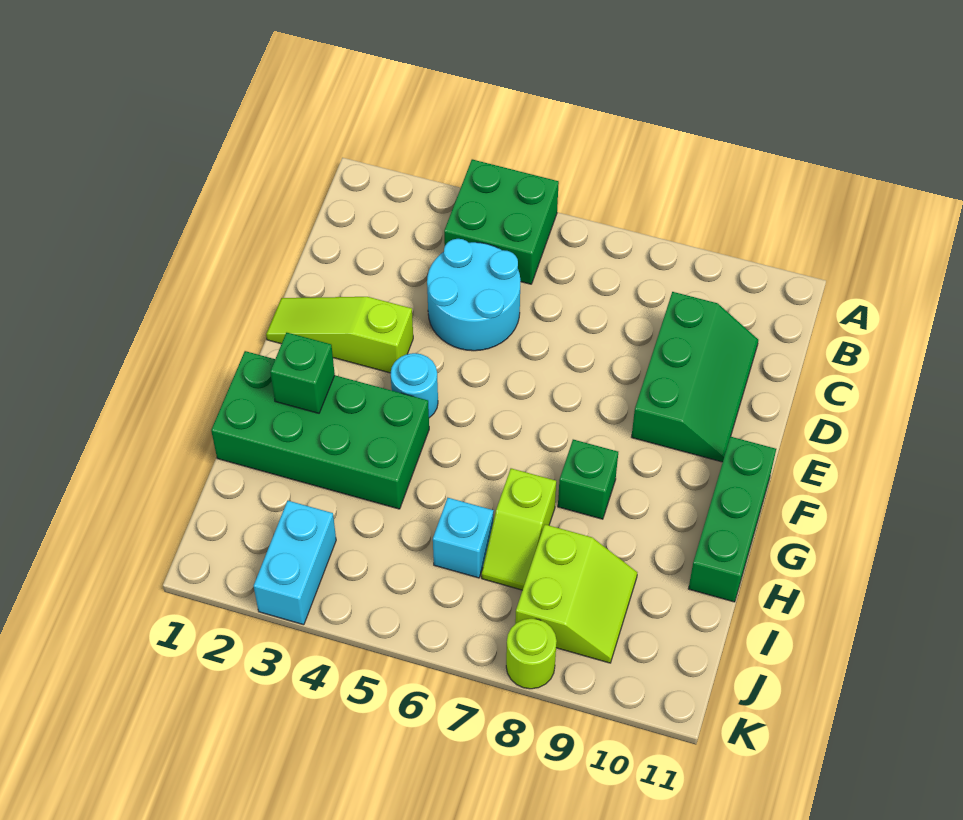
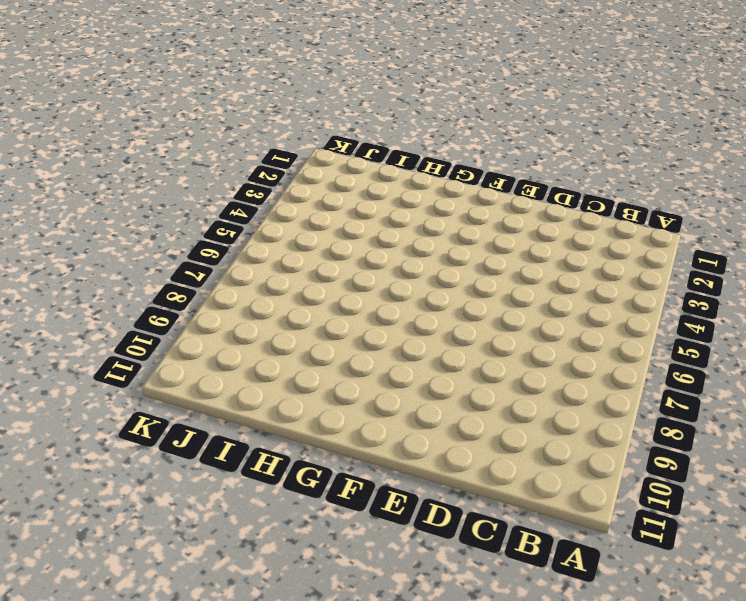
none -> green 2x2 brick [444,159,559,284]
none -> cyan 2x2 round brick [427,239,521,351]
none -> green 2x3 slope [632,292,758,462]

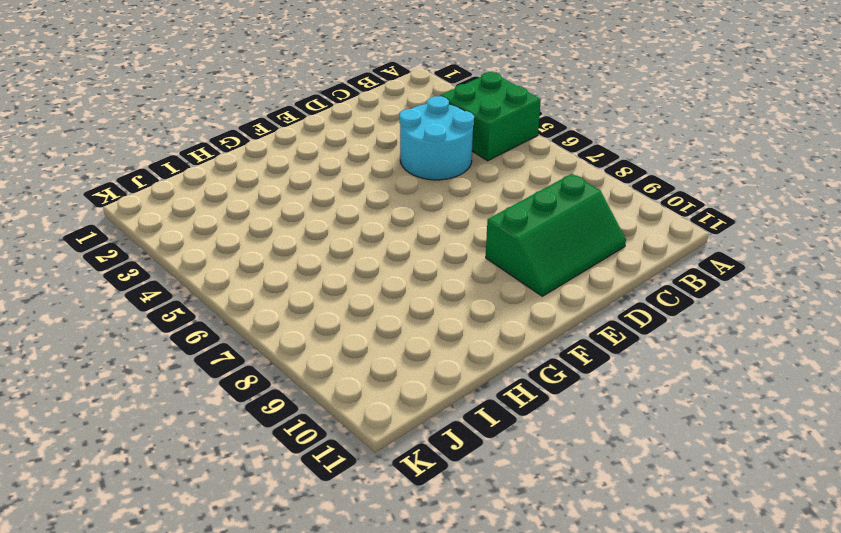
none -> lime 1x3 slope [266,297,413,373]
none -> cyan 1x1 round brick [391,353,438,418]
none -> green 1x3 brick [688,437,776,602]

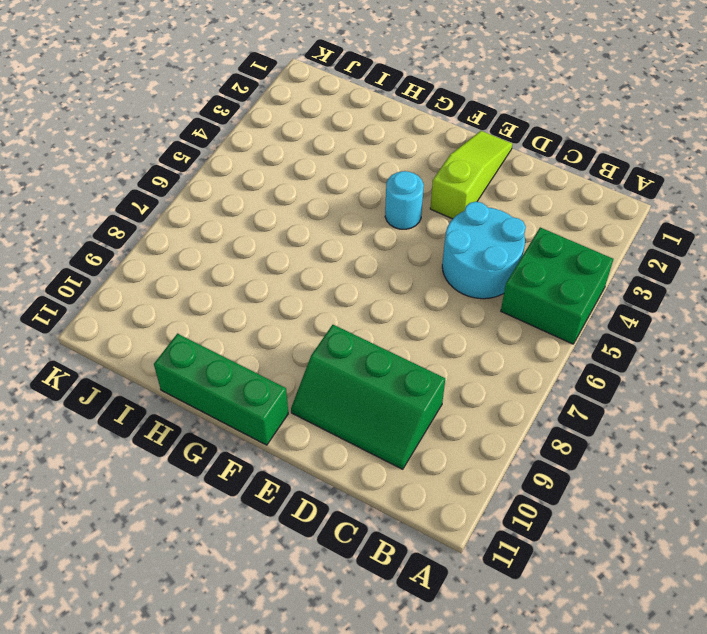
none -> green 2x4 brick [211,351,429,509]
none -> green 1x1 brick [558,440,618,519]
none -> lime 1x2 slope [482,468,556,590]

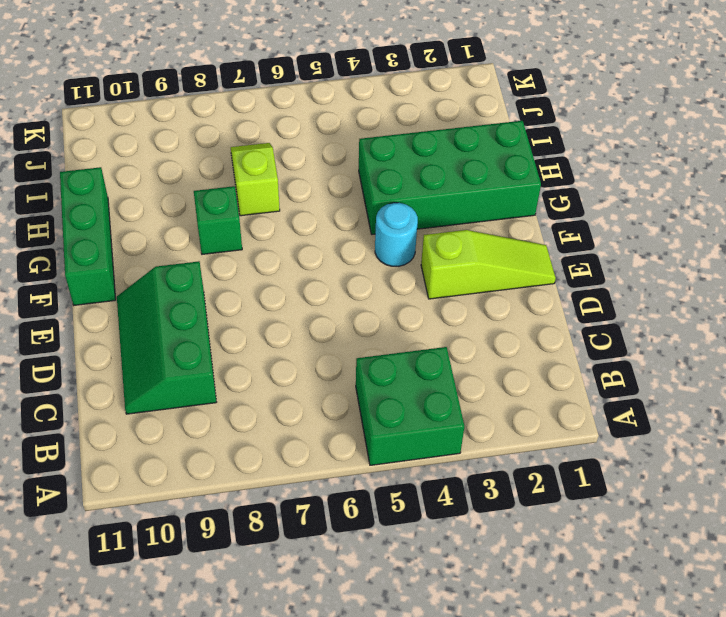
none -> cyan 2x2 round brick [427,239,521,351]
none -> cyan 1x1 brick [433,498,494,578]
none -> lime 2x2 slope [515,524,637,663]

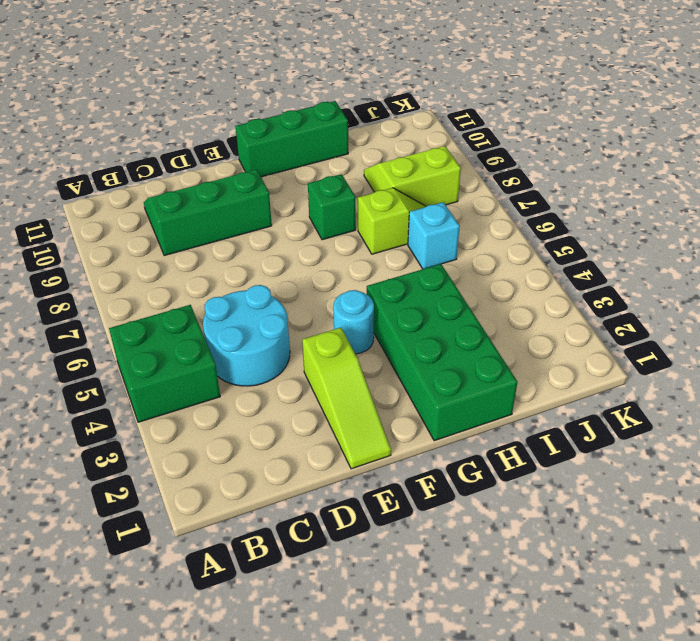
none -> cyan 1x2 brick [254,501,336,625]
none -> lime 1x1 round brick [506,619,557,689]
none -> green 1x1 brick [270,333,335,413]

